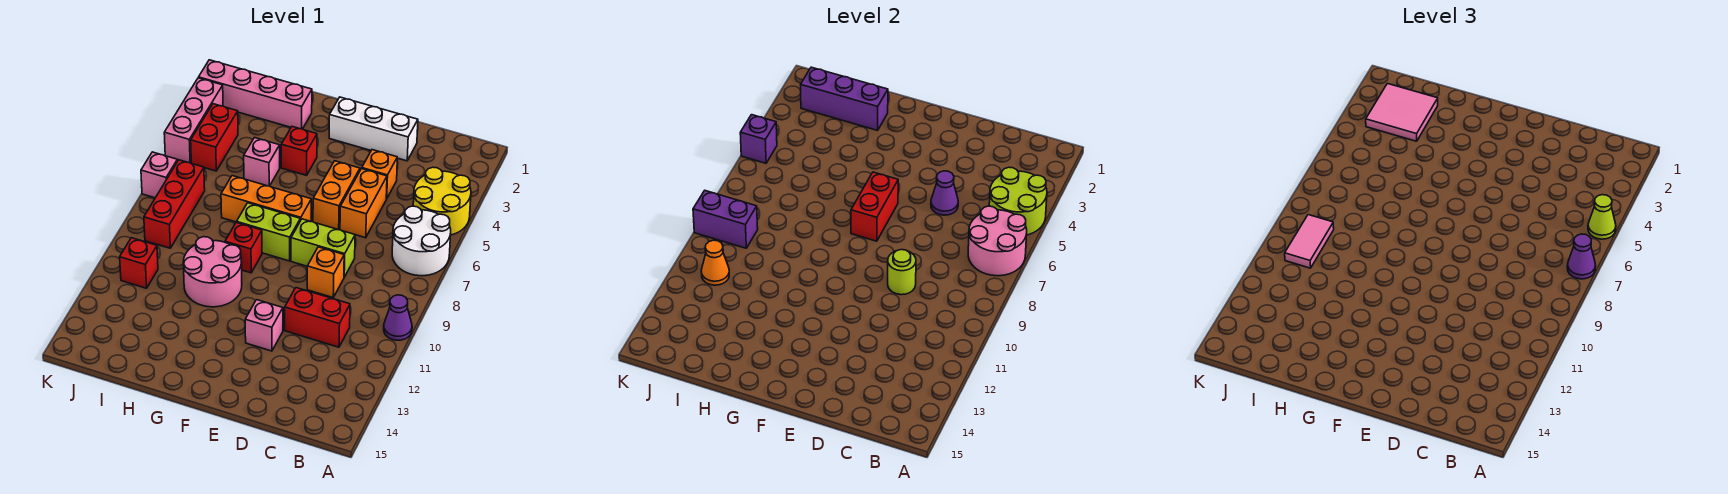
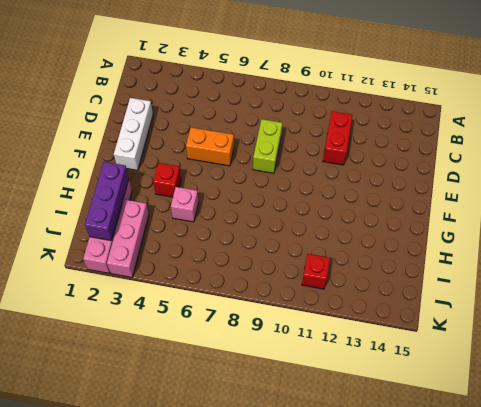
pink 1x3 brick [107,200,149,277] -> pink 1x3 brick turned to [164,78,223,163]
none -> yellow 2x2 round brick [413,167,471,235]
none -> white 2x2 round brick [392,206,451,276]
none -> purple 1x1 cone [384,295,412,340]
none -> orange 1x1 brick [362,150,397,199]

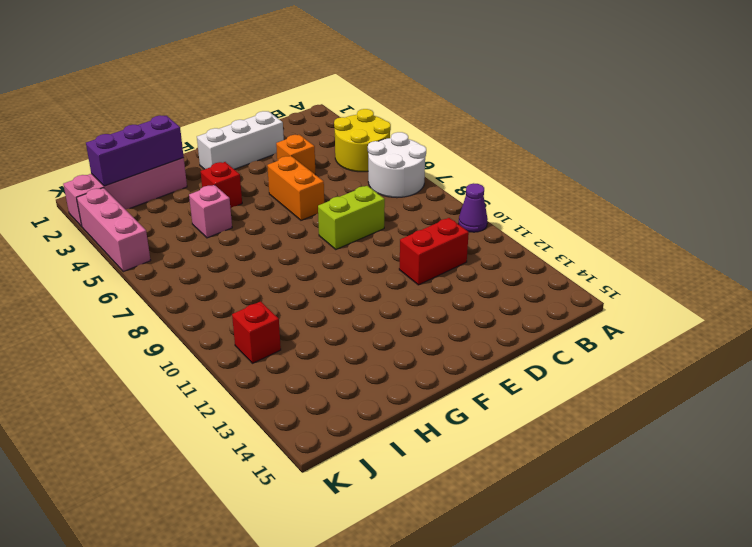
none -> orange 1x2 brick [340,169,387,238]
none -> orange 1x1 brick [307,247,344,298]
none -> pink 1x1 brick [245,300,283,351]
none -> orange 1x3 brick [221,176,311,222]

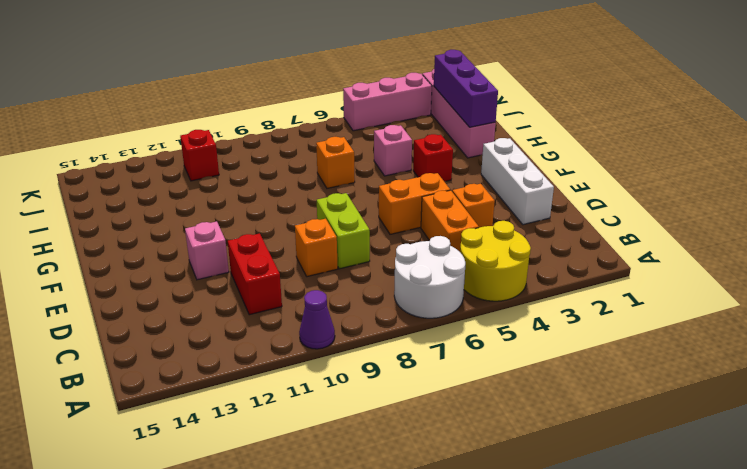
orange 1x2 brick [421,190,479,252] -> orange 1x2 brick turned to [340,169,387,238]
orange 1x1 brick [316,137,355,188] -> orange 1x3 brick [221,176,311,222]
none -> lime 1x2 brick [237,203,300,261]
none -> red 1x1 brick [225,222,262,273]
none -> pink 2x2 round brick [183,237,242,307]
none -> red 1x2 brick [191,104,238,171]

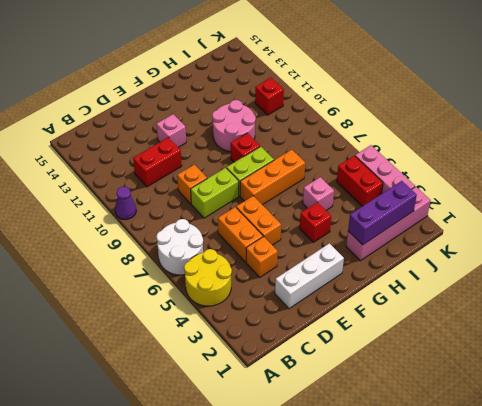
none -> red 1x3 brick [144,160,205,248]
none -> pink 1x1 brick [141,152,177,198]
none -> lime 2x2 round brick [989,167,1047,235]
none -> pink 2x2 round brick [968,206,1027,276]

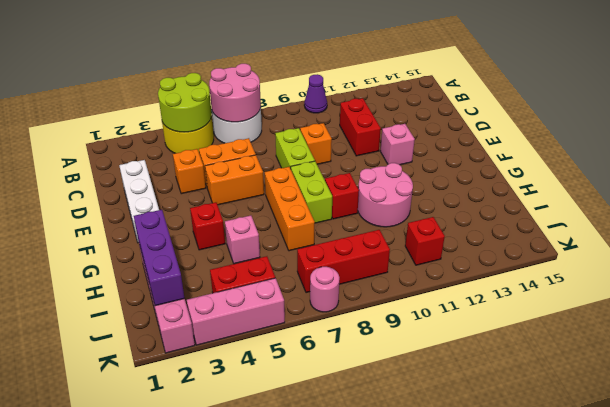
pink 1x1 round brick [310,267,339,312] -> pink 1x1 brick [141,152,177,198]
none -> purple 1x1 cone [931,171,958,215]
none -> lime 1x1 round brick [888,250,916,295]
none -> red 1x2 brick [851,172,898,241]
none -> purple 1x2 brick [693,191,758,248]

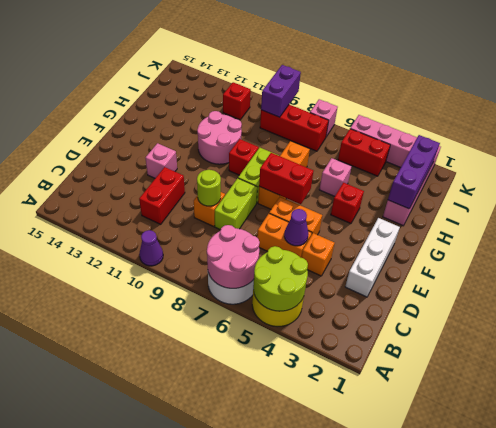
none -> orange 1x1 cone [701,240,729,285]
none -> purple 1x1 brick [740,115,777,163]
none -> lime 1x1 cone [1588,195,1616,239]
none -> purple 1x1 cone [1567,234,1596,279]

